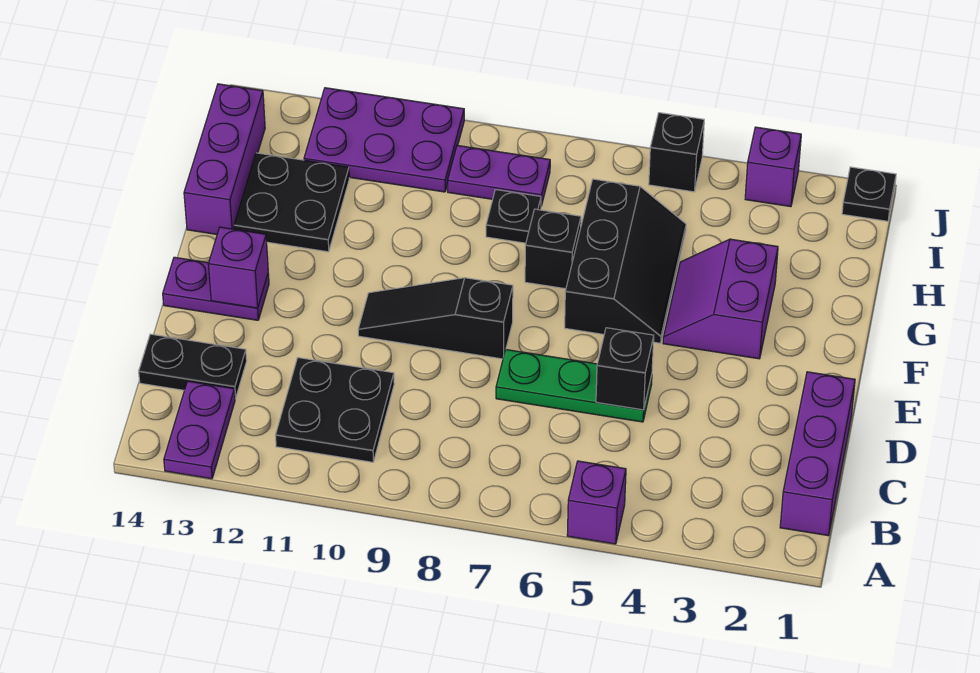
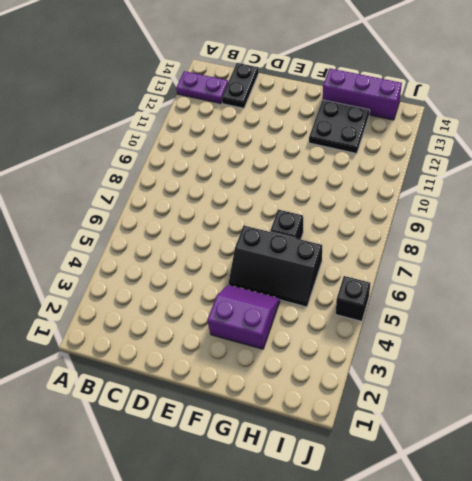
none -> purple 1x1 brick [567,461,626,544]
none -> purple 1x3 brick [780,372,855,536]
none -> black 2x2 plate [275,358,394,462]

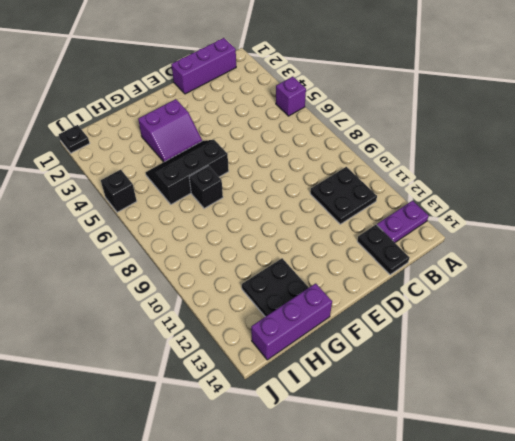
none -> green 1x3 plate [496,350,652,422]
none -> black 1x3 slope [358,278,513,359]
none -> purple 1x2 plate [163,257,269,320]

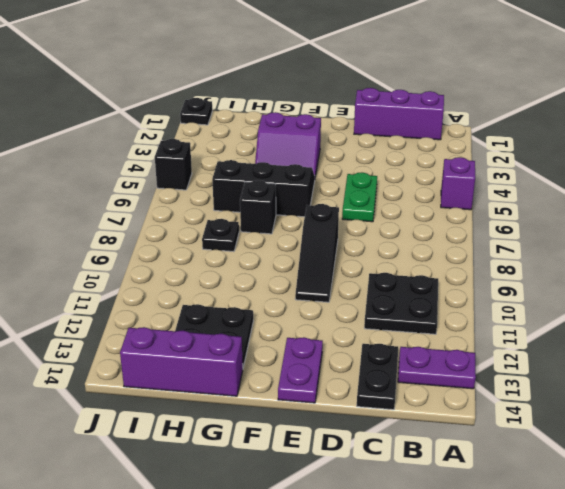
green 1x2 plate [342,172,377,222] -> green 1x3 plate [496,350,652,422]
none -> purple 1x2 plate [448,145,550,206]
none -> purple 2x3 plate [304,88,464,192]
none -> purple 1x1 brick [745,127,801,207]

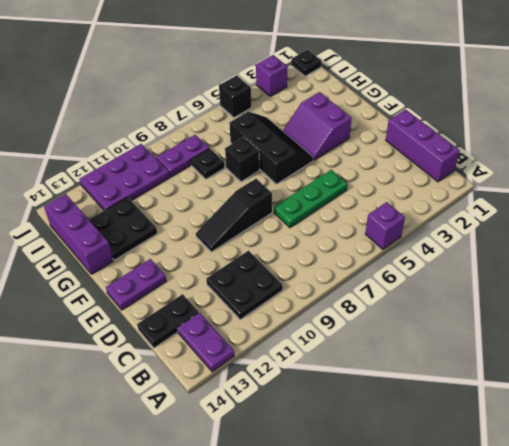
none -> black 1x1 brick [596,328,654,410]
none -> purple 1x1 brick [208,227,268,308]

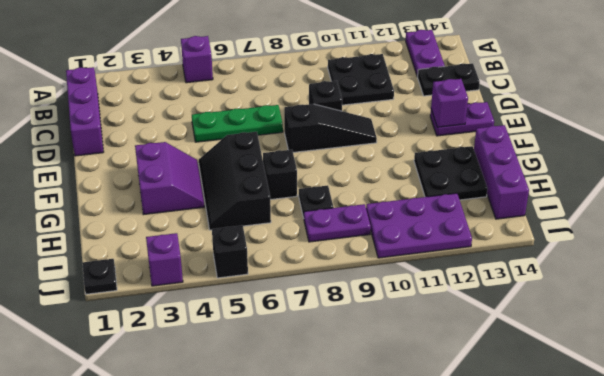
black 1x1 brick [309,81,342,111] -> black 1x1 brick moved to [596,328,654,410]

